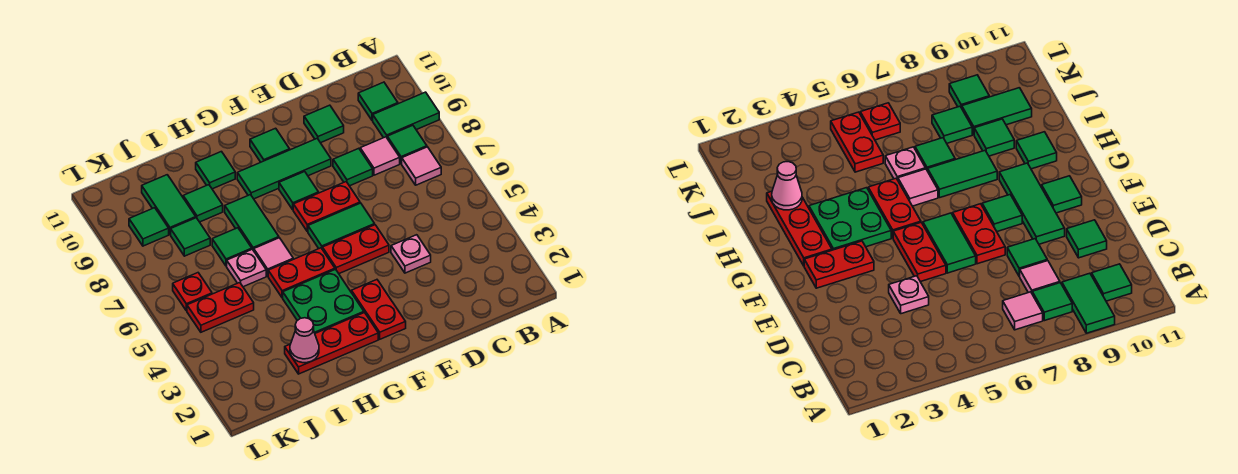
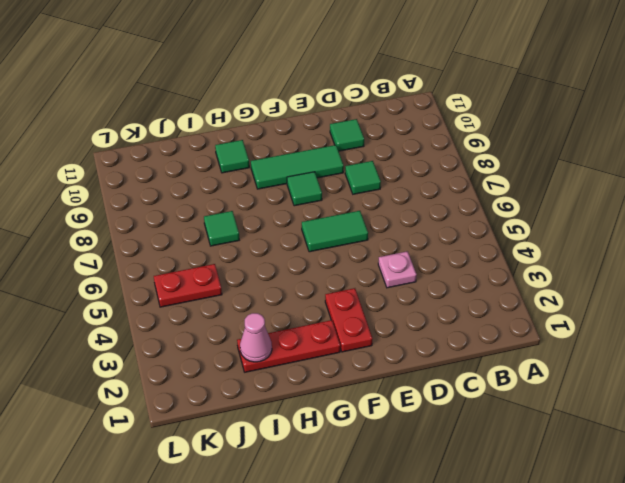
none -> green 1x2 tile [373,92,439,138]
none -> pink 1x1 tile [402,147,441,185]
none -> green 1x1 tile [387,125,427,164]
none -> green 1x1 tile [358,82,398,121]

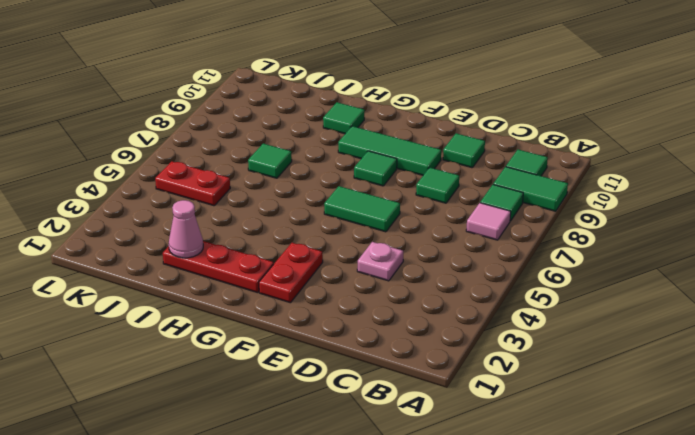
none -> pink 1x1 tile [360,137,400,175]
none -> red 1x2 plate [322,225,389,273]
none -> red 1x2 plate [293,182,360,231]
none -> green 1x1 tile [250,128,290,162]

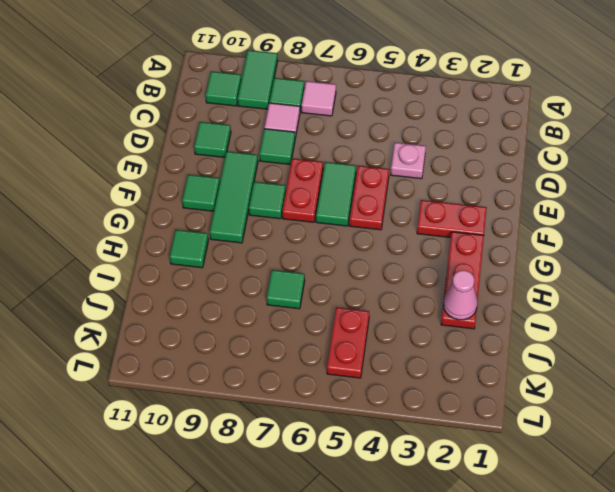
none -> green 2x2 plate [283,269,364,333]
none -> red 1x2 plate [268,248,335,298]
none -> pink 1x1 tile [254,238,293,276]
none -> green 1x2 tile [225,195,279,251]

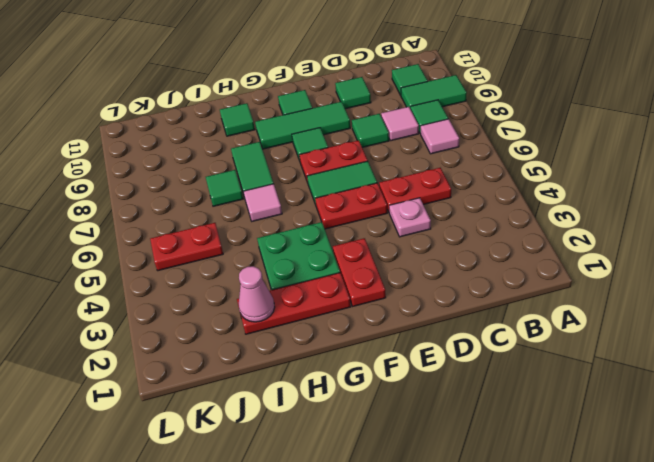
red 1x2 plate [379,168,451,212] -> red 1x2 plate moved to [268,248,335,298]
none -> pink 1x1 plate [227,249,266,287]
none -> green 1x1 tile [183,185,223,222]
none -> green 1x1 tile [171,218,210,256]
none -> green 1x2 tile [142,175,196,235]

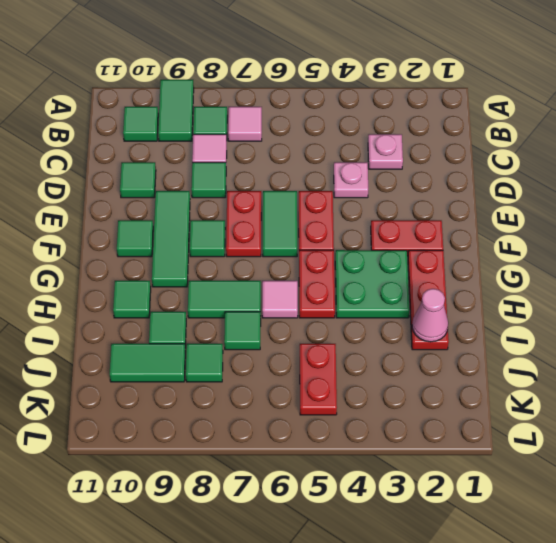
pink 1x1 plate [368,134,403,169] -> pink 1x1 plate moved to [227,249,266,287]
none -> red 1x1 plate [173,273,212,311]
none -> green 1x1 tile [129,208,169,246]

